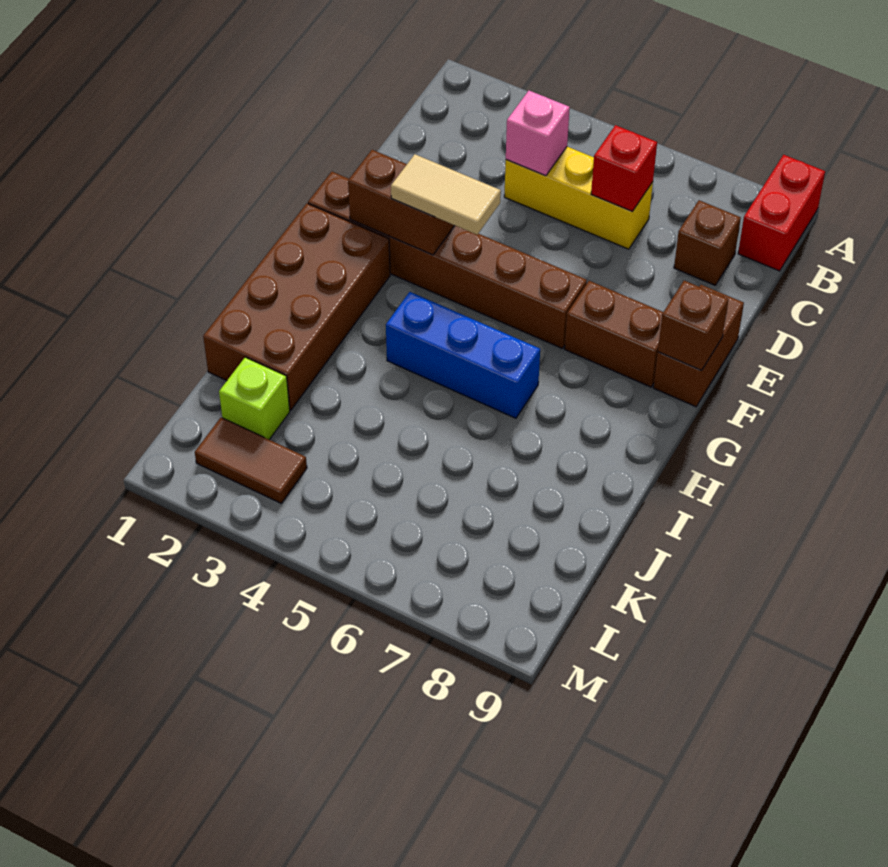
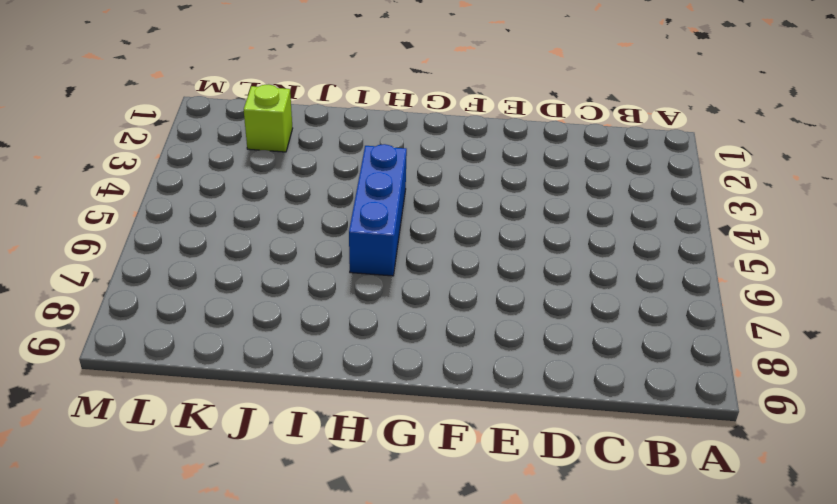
none -> red 1x2 brick [738,155,825,271]
none -> yellow 1x3 brick [504,147,653,249]
none -> brown 1x1 brick [674,200,741,285]

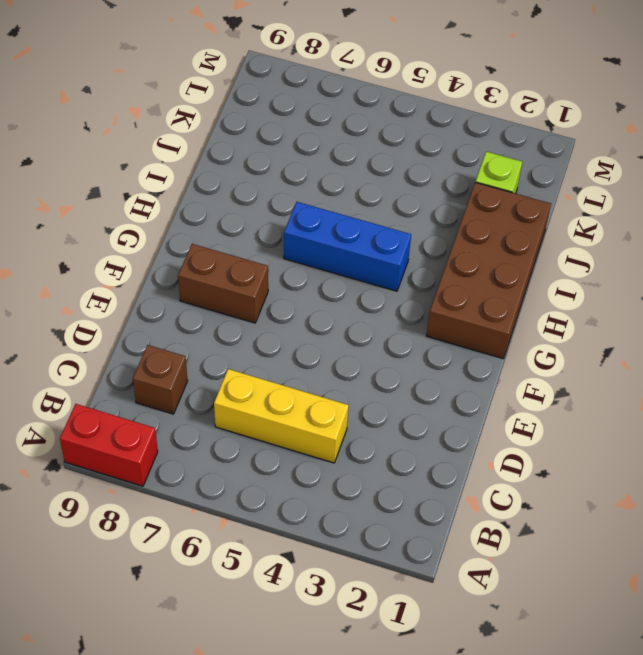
red 1x2 brick [60,404,158,486] -> red 1x2 brick turned to [738,155,825,271]
none -> brown 1x2 brick [653,285,744,407]
none -> brown 1x6 brick [308,172,587,349]
none -> brown 1x2 tile [195,418,307,503]

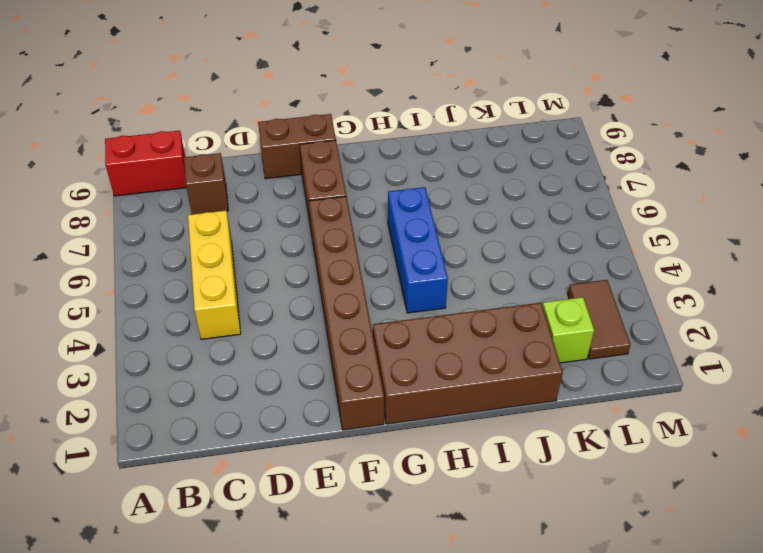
none -> pink 1x1 brick [506,91,570,176]
none -> red 1x1 brick [591,125,657,211]
none -> brown 1x2 brick [348,150,455,255]

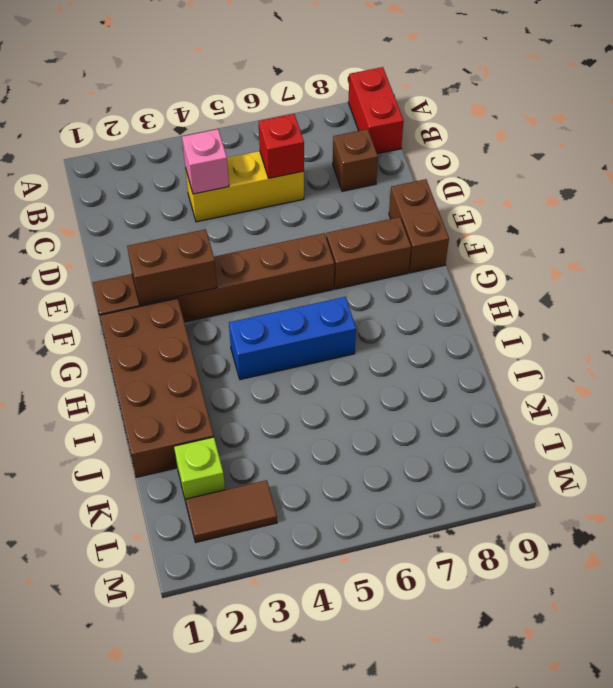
none -> brown 1x1 brick [658,281,728,370]
none -> tan 1x2 tile [391,154,501,235]

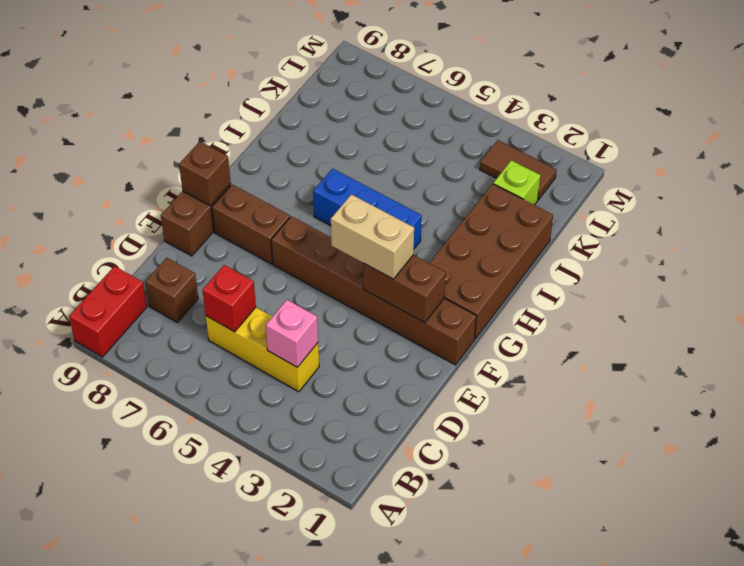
tan 1x2 brick [331,194,414,279] -> tan 1x2 tile [391,154,501,235]

